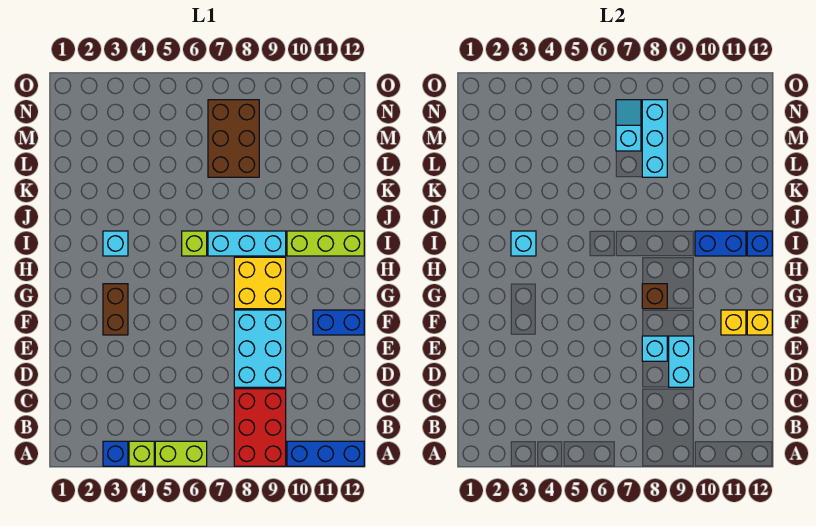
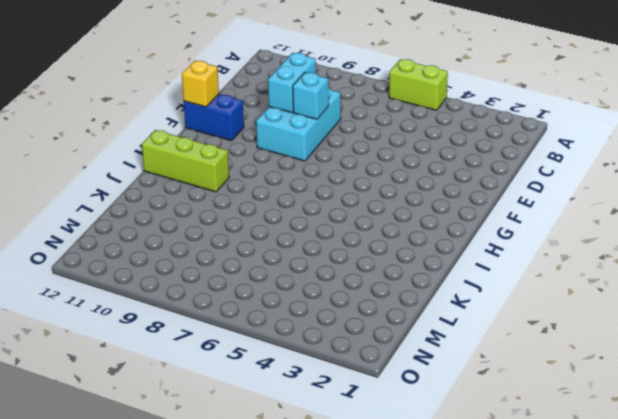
none -> blue 1x1 brick [103,441,128,466]
none -> lime 1x1 brick [129,441,154,466]
none -> red 2x3 brick [234,389,286,466]

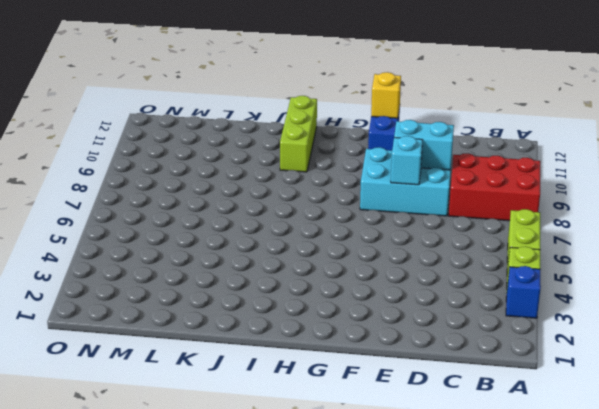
none -> blue 1x3 brick [287,441,364,466]
none -> brown 1x2 brick [103,284,128,335]
none -> yellow 2x2 brick [234,257,286,309]

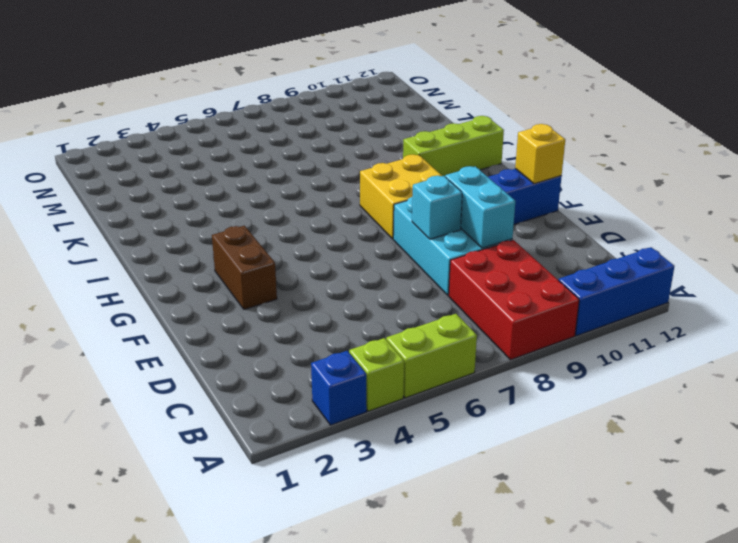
none -> cyan 1x1 brick [103,231,128,256]
none -> lime 1x1 brick [182,231,207,256]
none -> cyan 1x3 brick [208,231,286,256]

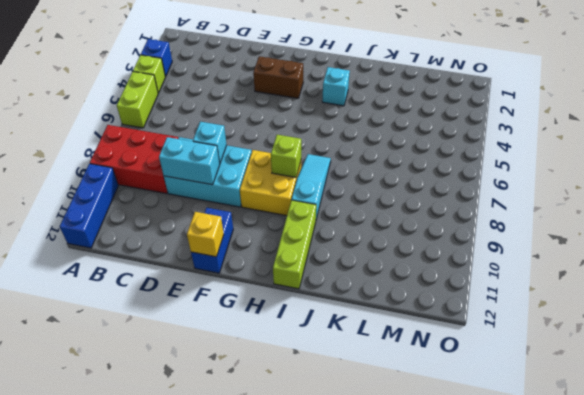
lime 1x1 brick [271,135,301,177] -> lime 1x1 brick moved to [182,231,207,256]
cyan 1x3 slope [292,154,331,219] -> cyan 1x3 brick [208,231,286,256]
none -> brown 2x3 brick [208,100,259,177]
none -> yellow 1x1 brick [721,310,746,335]
none -> brown 1x1 brick [642,284,667,309]

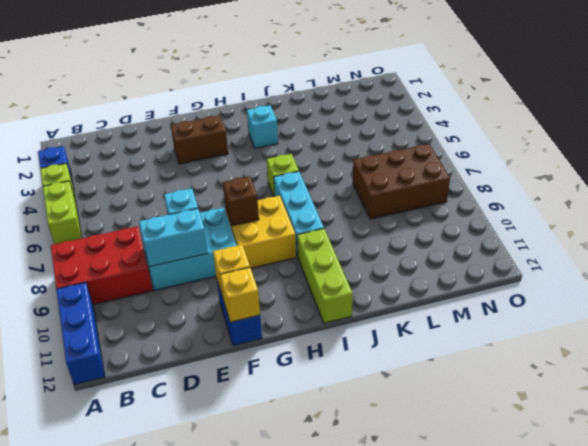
none -> cyan 1x1 brick [511,231,536,256]
none -> blue 1x2 brick [695,231,746,256]
none -> blue 1x1 brick [747,231,772,256]

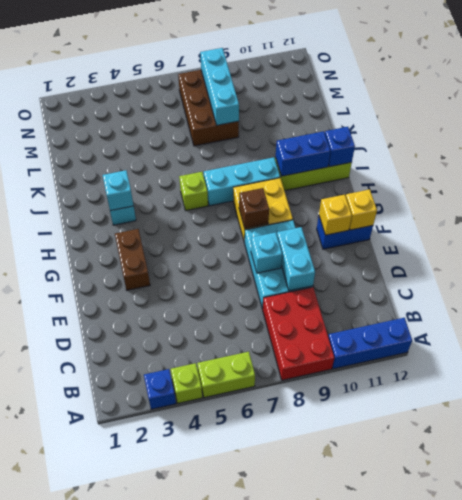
none -> cyan 1x2 slope [616,100,641,151]

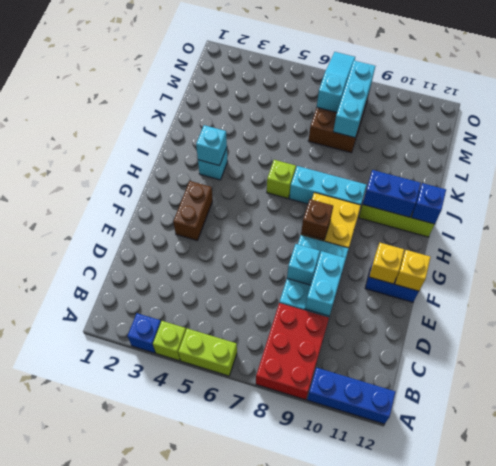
cyan 1x3 slope [317,52,355,112] -> cyan 1x2 slope [616,100,641,151]

